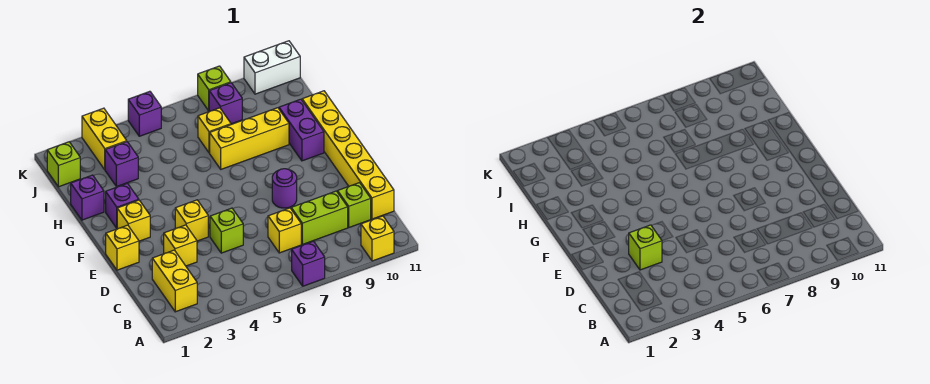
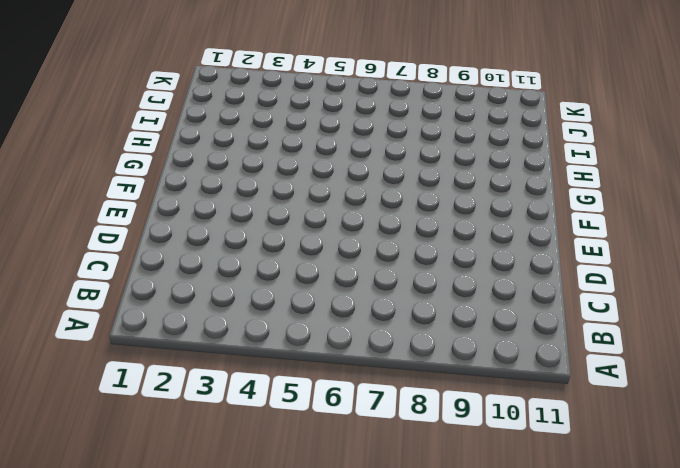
none -> purple 1x1 brick [292,241,325,286]
none -> yellow 1x1 brick [361,216,394,261]
none -> yellow 1x2 brick [152,250,197,312]

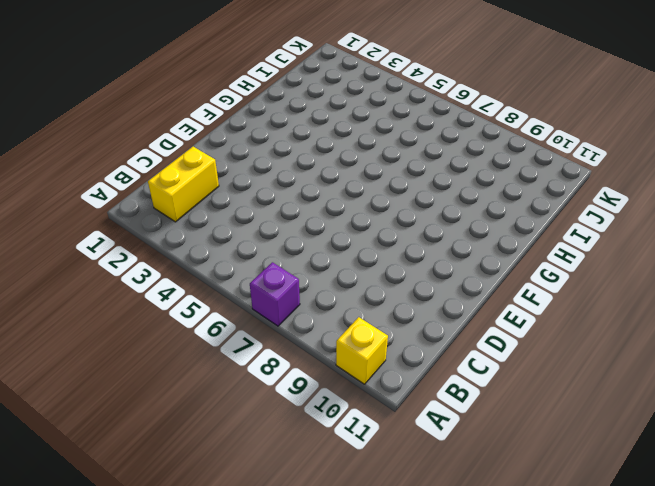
none -> yellow 1x1 brick [268,208,301,253]
none -> lime 1x2 brick [291,191,348,244]
none -> lime 1x1 brick [338,183,371,227]

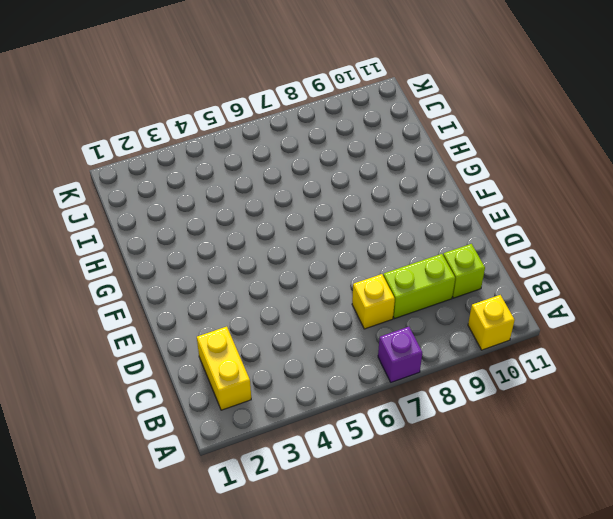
none -> yellow 1x6 brick [302,91,394,219]
none -> yellow 1x1 brick [164,225,197,266]
none -> lime 1x1 brick [210,208,243,253]

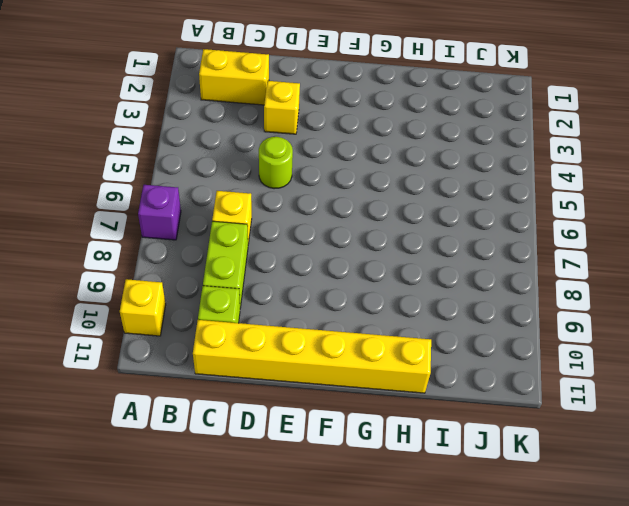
lime 1x1 round brick [259,137,293,189] -> lime 1x1 brick [210,208,243,253]
none -> yellow 1x1 brick [106,225,139,270]
none -> yellow 1x1 brick [175,200,208,241]
none -> purple 1x1 round brick [272,169,297,208]

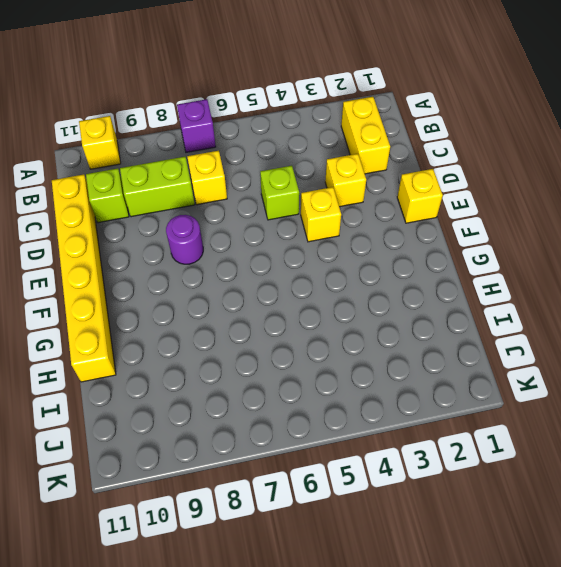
none -> yellow 1x1 brick [117,200,150,241]
none -> purple 1x1 brick [106,183,139,228]
none -> purple 1x2 brick [279,99,324,161]

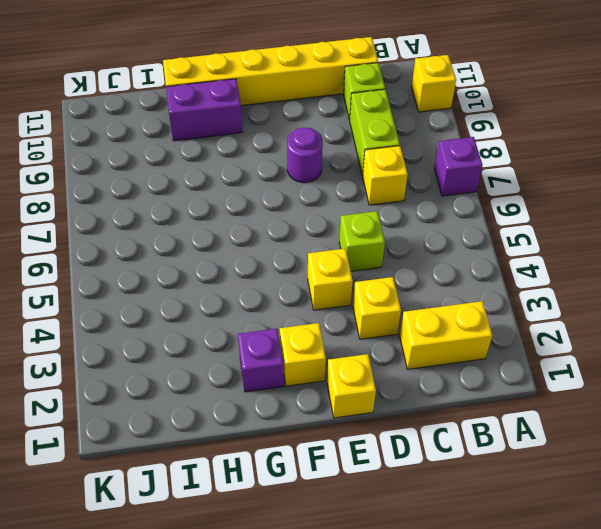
none -> purple 1x1 brick [71,175,104,220]
none -> yellow 1x3 brick [210,108,289,169]
none -> purple 1x1 brick [105,142,138,187]

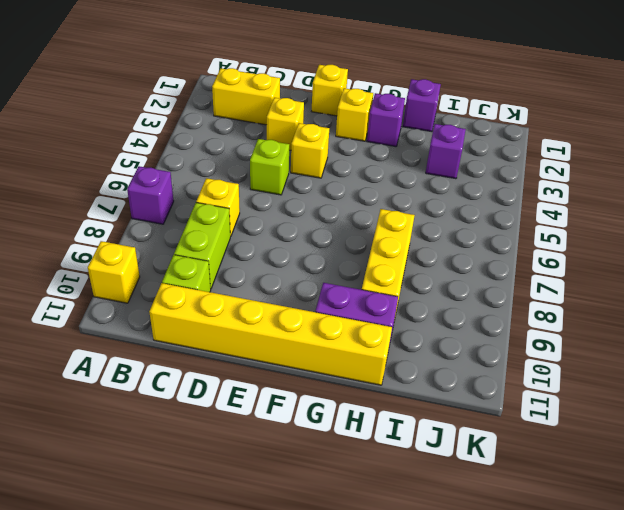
none -> purple 1x1 round brick [272,169,297,208]
none -> yellow 1x1 brick [198,108,231,153]
none -> lime 1x1 brick [47,142,80,187]

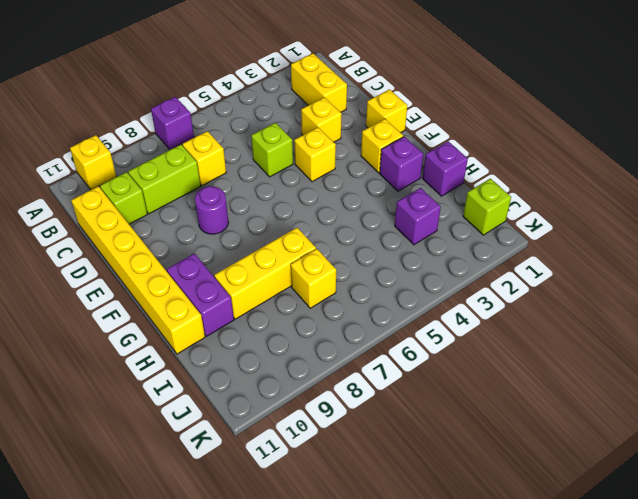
none -> yellow 1x2 brick [82,108,127,170]
none -> purple 1x1 brick [209,83,242,124]
none -> purple 1x1 brick [128,91,161,136]

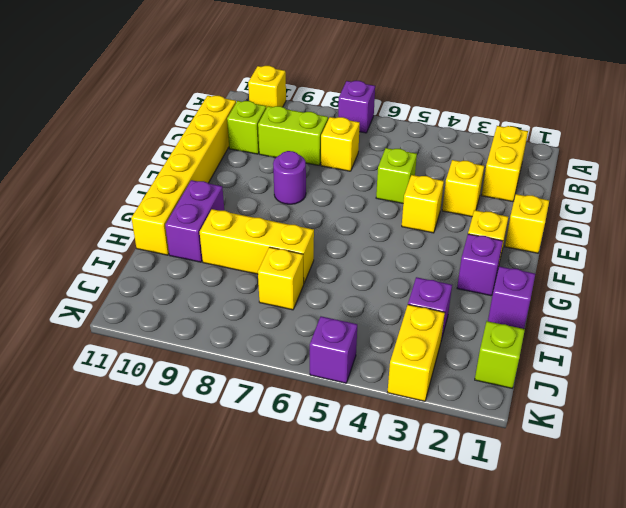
none -> purple 1x1 brick [209,83,242,124]
none -> lime 1x1 brick [198,66,231,111]
none -> white 1x2 brick [244,41,300,94]

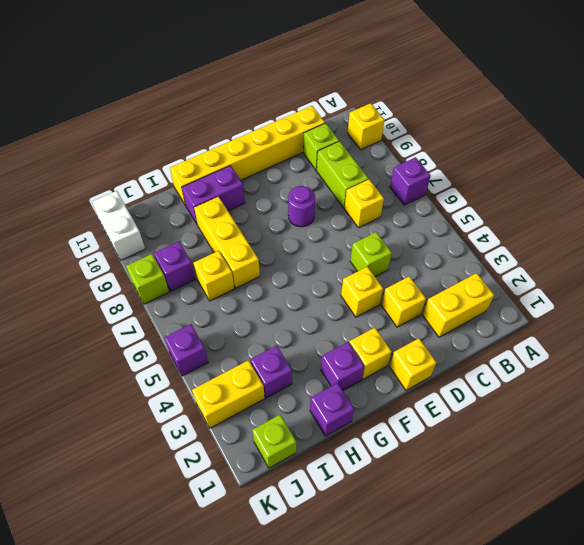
none -> lime 1x1 brick [629,225,662,270]

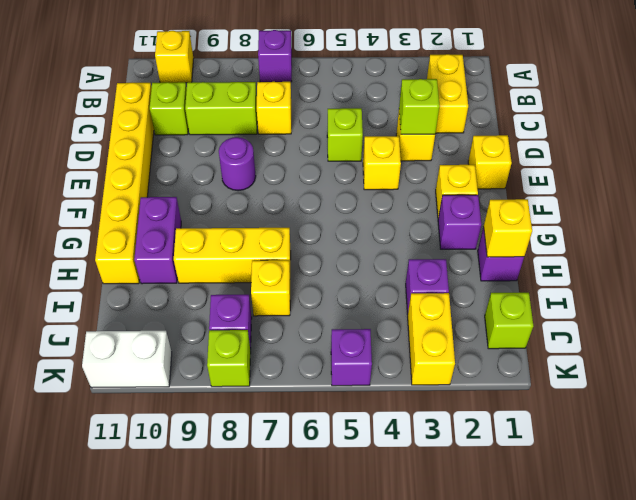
yellow 1x1 brick [484,199,532,257] -> none

